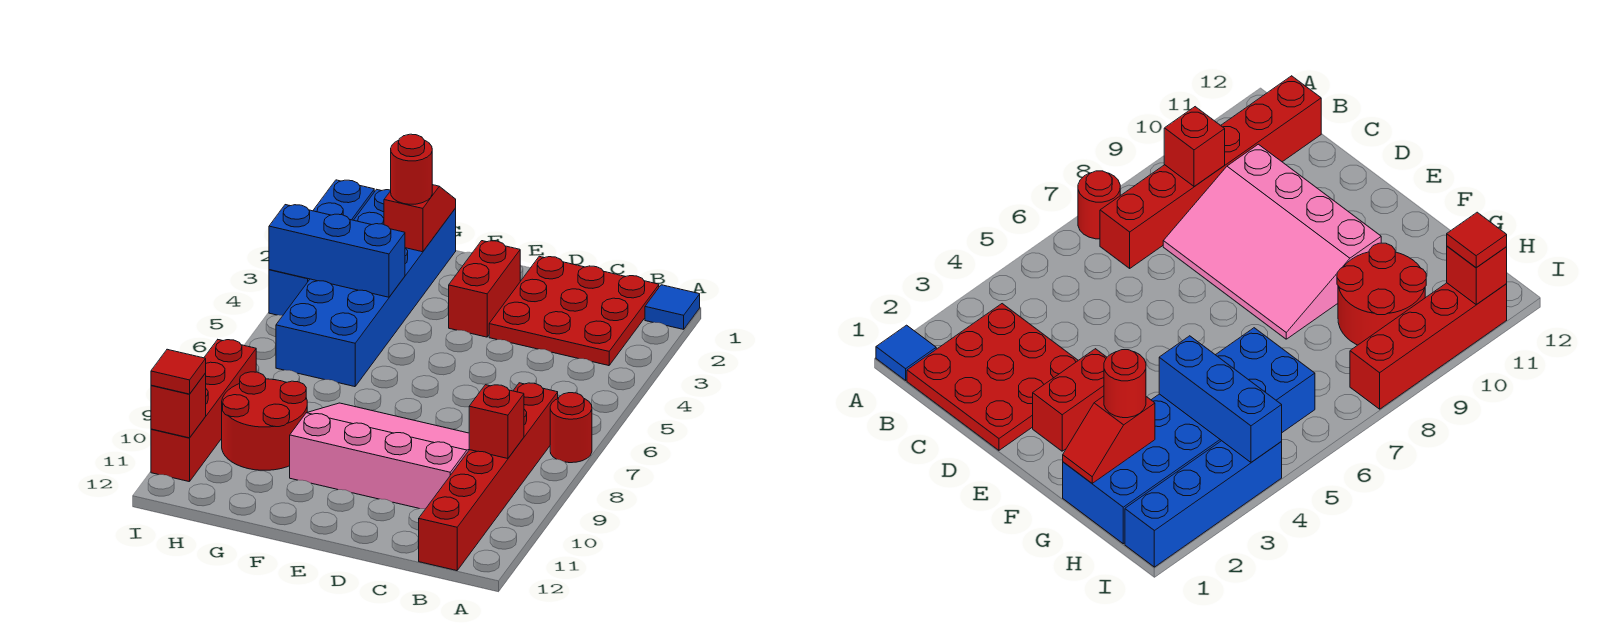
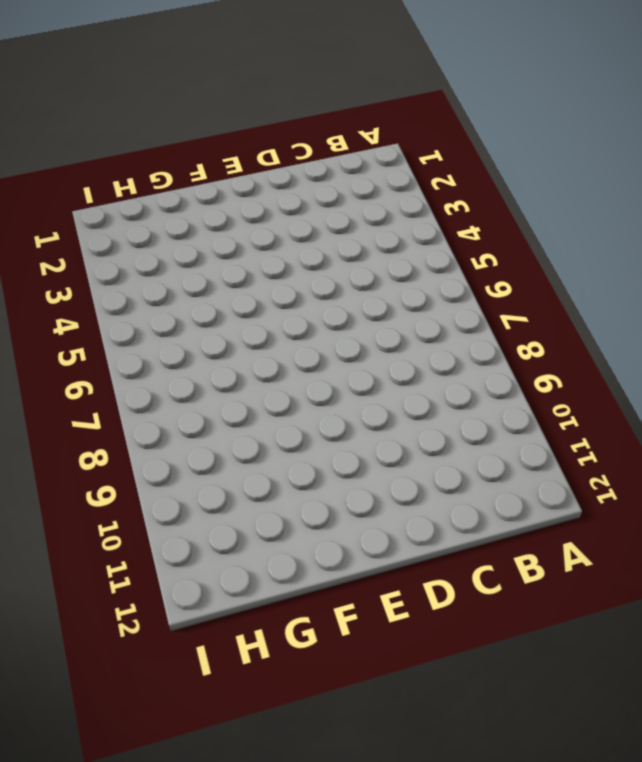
none -> blue 1x1 tile [645,285,700,329]
none -> red 1x1 round brick [550,393,592,463]
none -> red 3x3 plate [489,256,659,366]

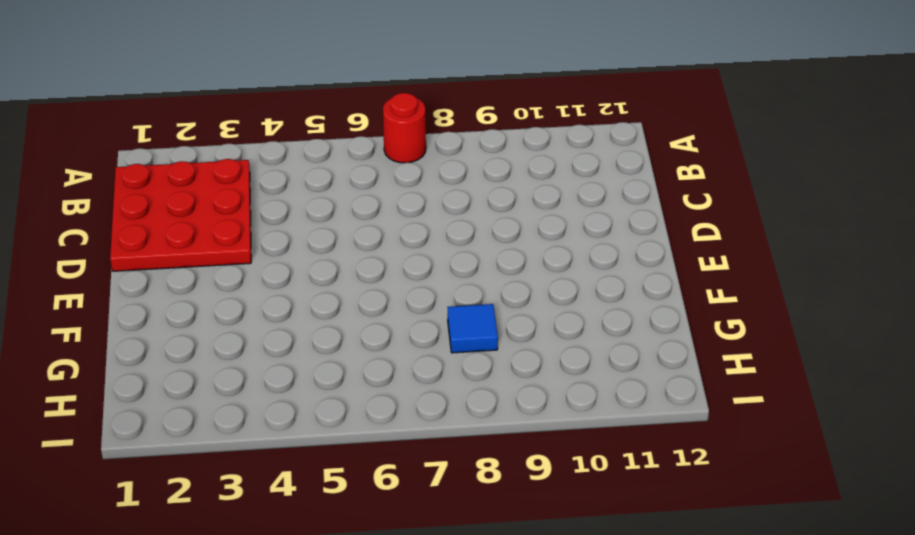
blue 1x1 tile [448,304,498,353] -> blue 1x1 tile moved to [645,285,700,329]
none -> red 1x6 brick [419,383,558,571]
none -> pink 3x4 slope [290,403,469,509]
none -> red 1x2 brick [449,241,520,337]

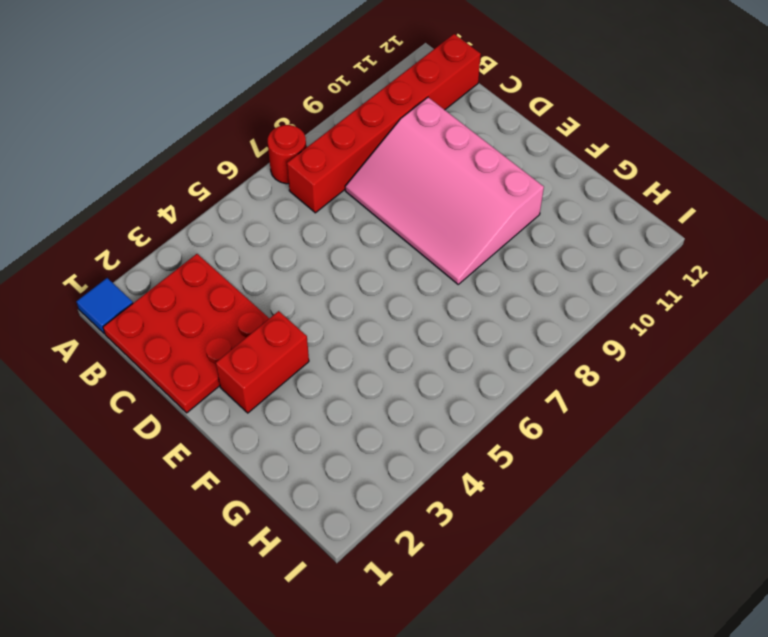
none -> blue 2x6 brick [276,189,456,387]
none -> red 2x2 round brick [222,372,307,470]
none -> blue 1x4 brick [269,180,374,315]

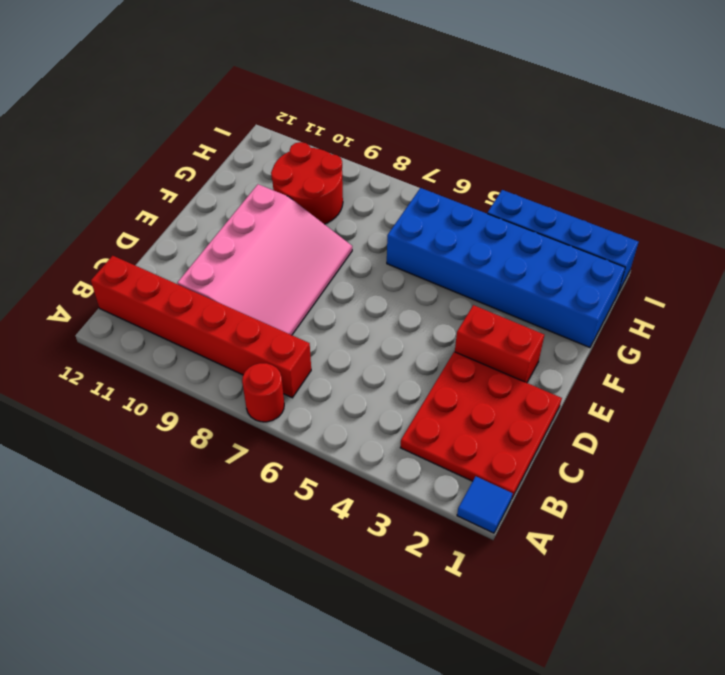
none -> red 1x4 brick [151,340,256,482]
none -> red 1x1 brick [469,385,524,459]
none -> red 1x2 slope [384,185,456,252]

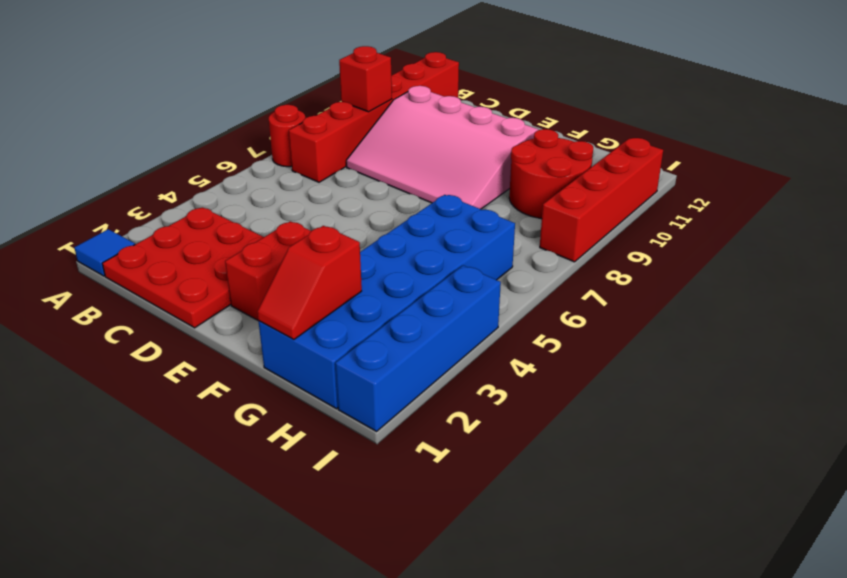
none -> blue 1x3 brick [269,205,405,297]
none -> red 1x1 brick [151,373,206,438]
none -> red 1x1 round brick [391,134,432,204]

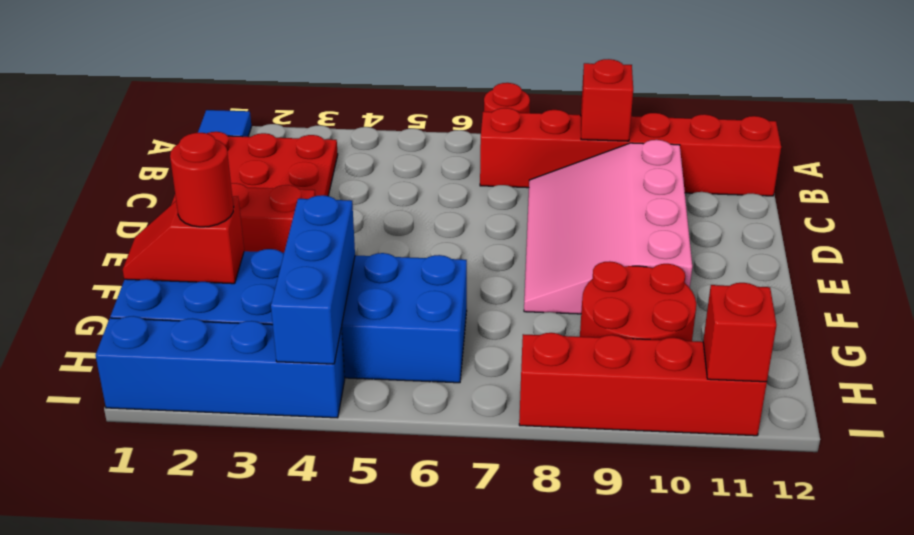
none -> red 1x1 tile [151,349,206,394]

